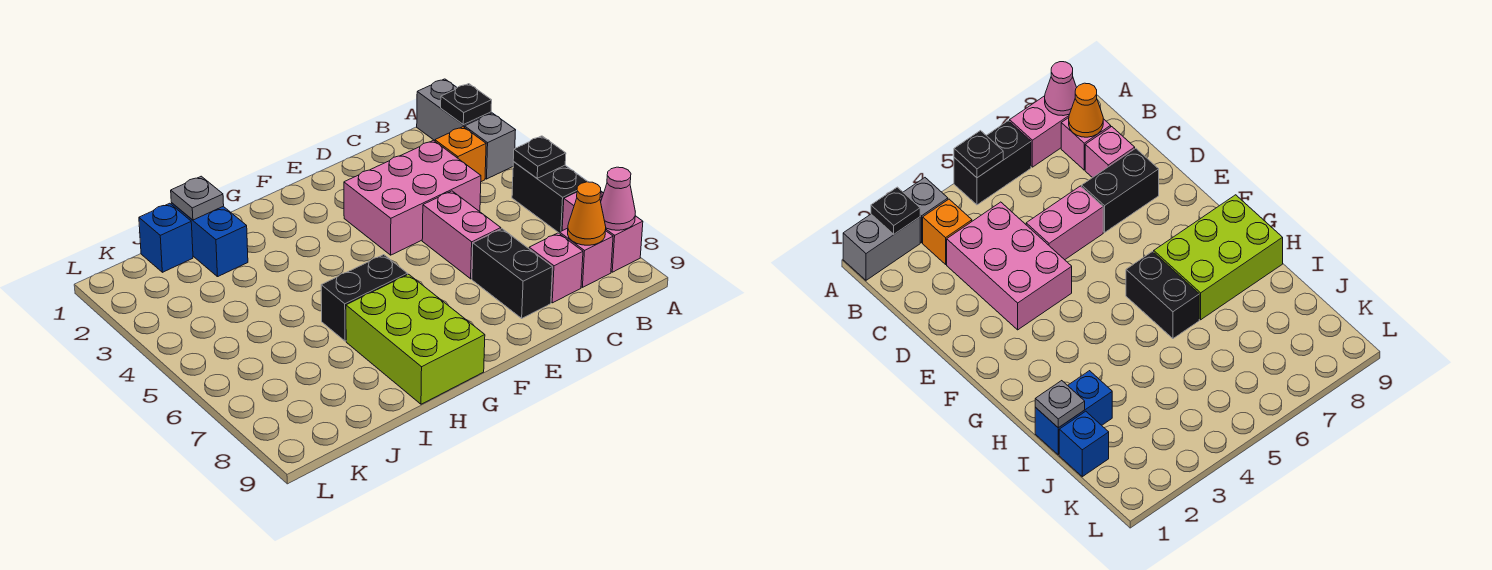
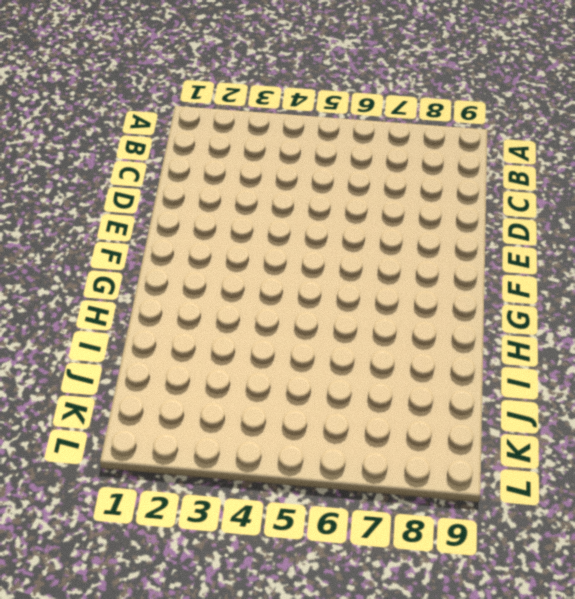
none -> grey 1x2 brick [417,79,491,141]
none -> grey 1x1 brick [465,113,516,179]
none -> black 1x2 brick [512,162,588,233]

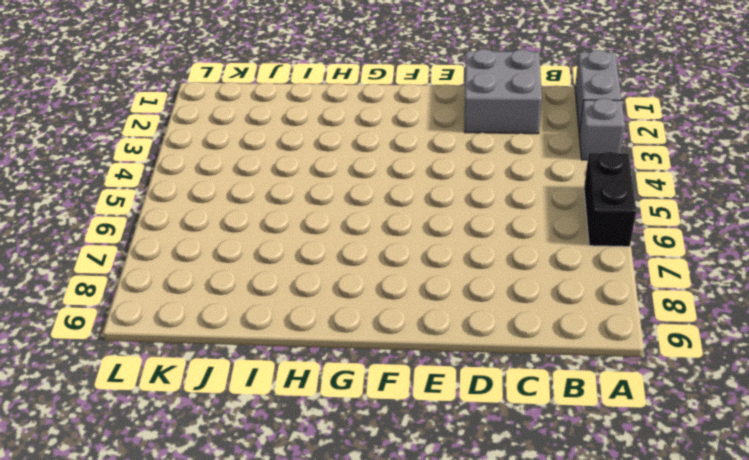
grey 2x2 brick [464,49,542,134] -> none
none -> pink 1x2 brick [562,192,643,272]
none -> orange 1x1 brick [435,127,486,182]
none -> pink 1x1 brick [560,228,613,287]

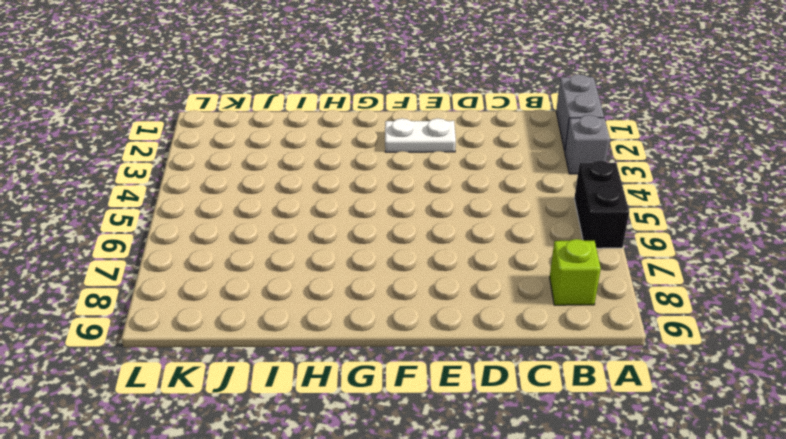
lime 1x1 brick [550,239,601,305] -> pink 1x1 brick [560,228,613,287]
white 1x2 plate [385,118,456,152] -> none
none -> pink 1x2 brick [562,192,643,272]
none -> orange 1x1 brick [435,127,486,182]
none -> pink 2x3 brick [344,140,481,255]

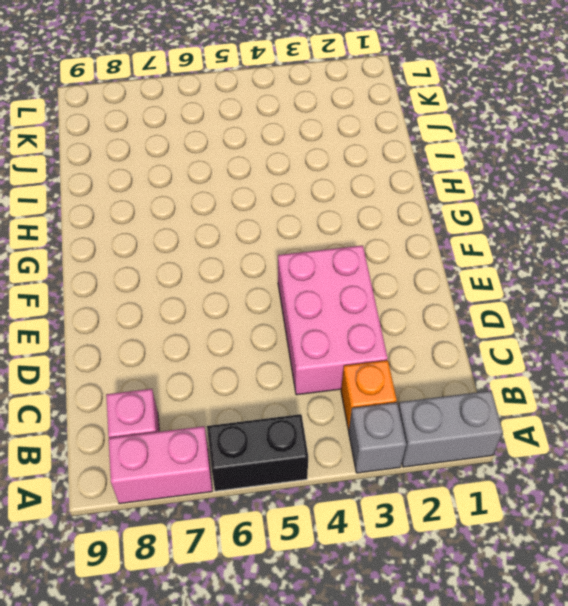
none -> pink 1x1 brick [529,233,583,303]
none -> pink 1x2 brick [422,191,501,279]
none -> black 1x2 brick [472,229,553,318]

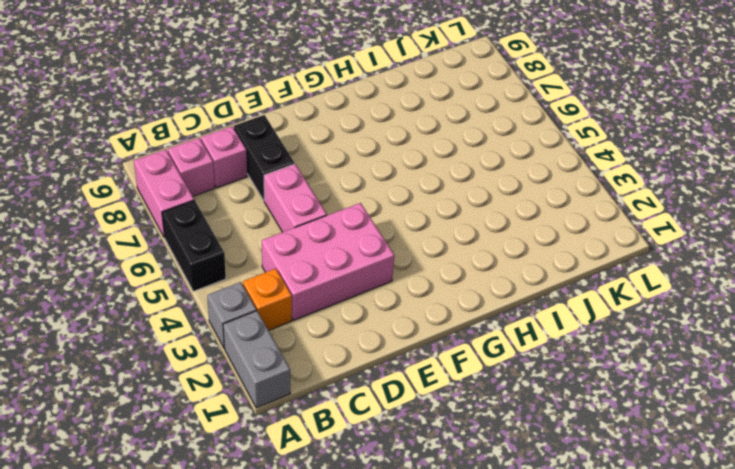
none -> black 1x2 brick [321,255,408,341]
none -> lime 2x3 brick [346,274,485,404]
none -> blue 1x2 brick [171,203,248,277]

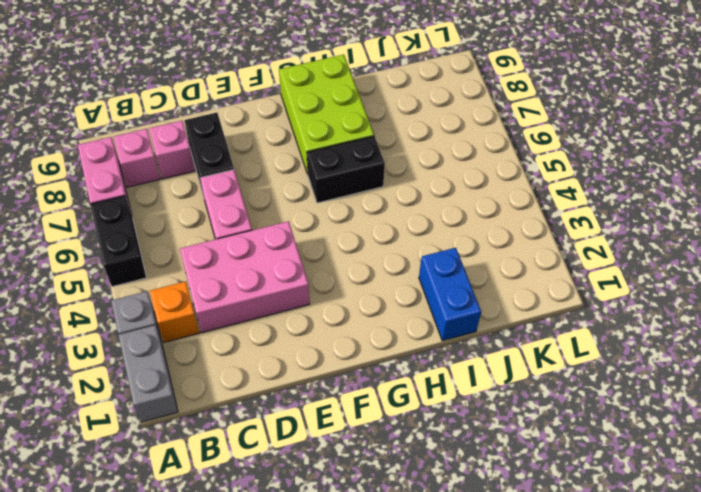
none -> blue 1x1 brick [139,203,193,272]
none -> black 1x1 plate [441,84,492,125]
none -> black 1x1 plate [513,136,566,178]

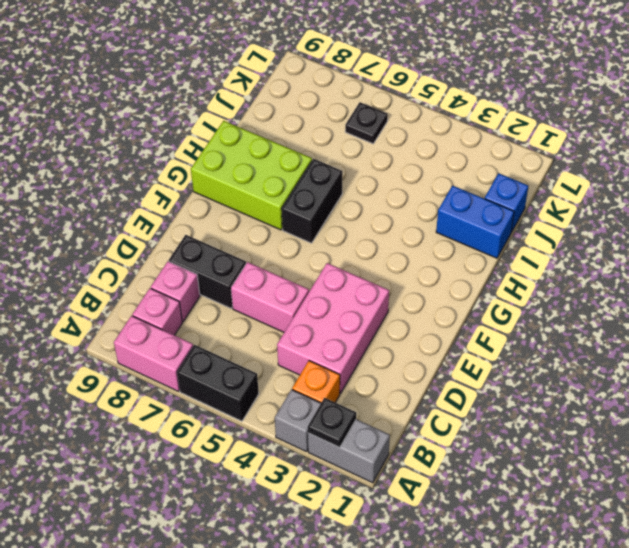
black 1x1 plate [345,102,388,144] -> black 1x1 plate moved to [513,136,566,178]
none -> pink 1x1 cone [601,167,635,230]
none -> orange 1x1 cone [568,182,606,245]
none -> grey 1x1 plate [171,176,224,220]

